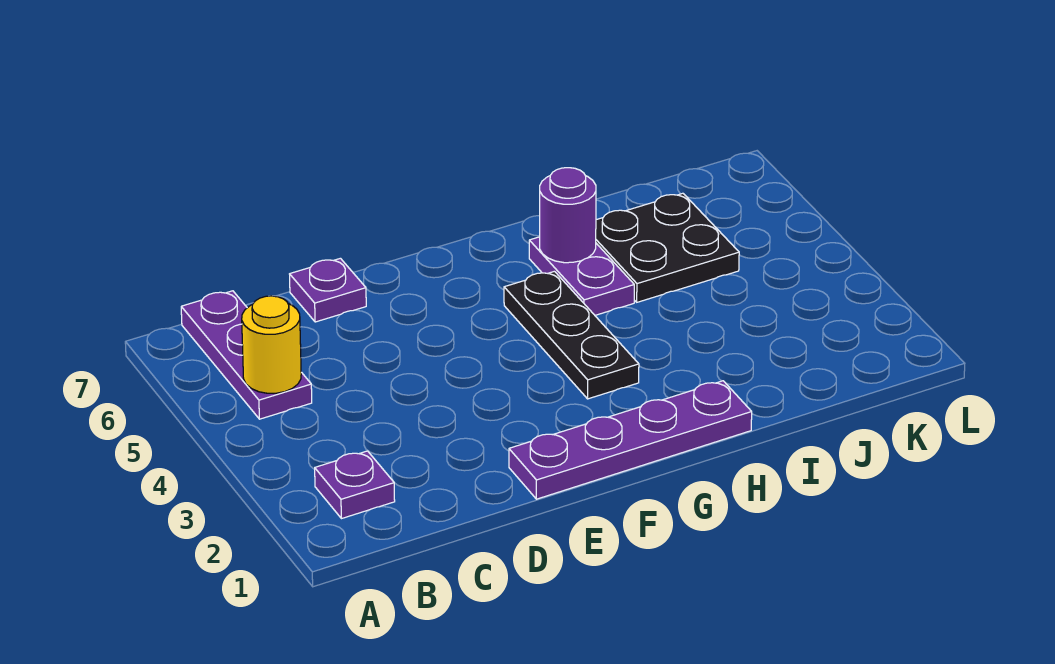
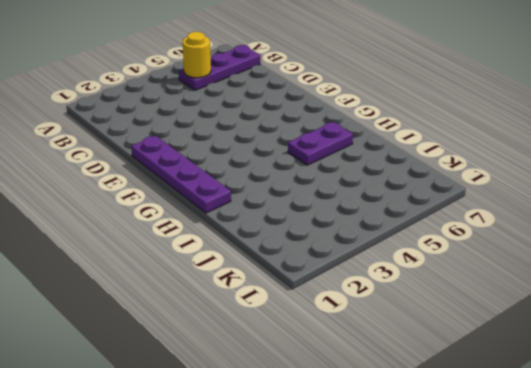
none -> purple 1x1 plate [315,451,395,519]
none -> purple 1x1 plate [290,258,366,322]

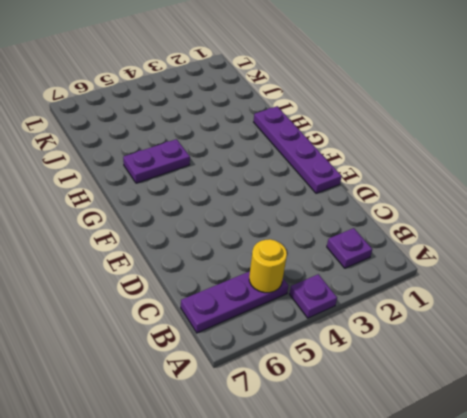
purple 1x1 plate [290,274,337,318] -> purple 1x1 plate moved to [290,258,366,322]
none -> black 1x3 plate [504,271,639,399]
none -> black 2x2 plate [596,193,739,302]

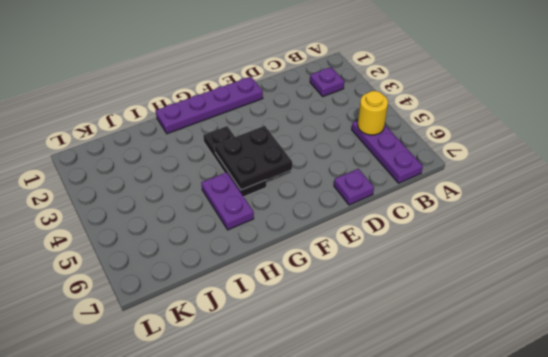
black 2x2 plate [215,126,292,190] -> black 2x2 plate moved to [596,193,739,302]
none -> purple 1x1 round brick [540,168,596,263]

